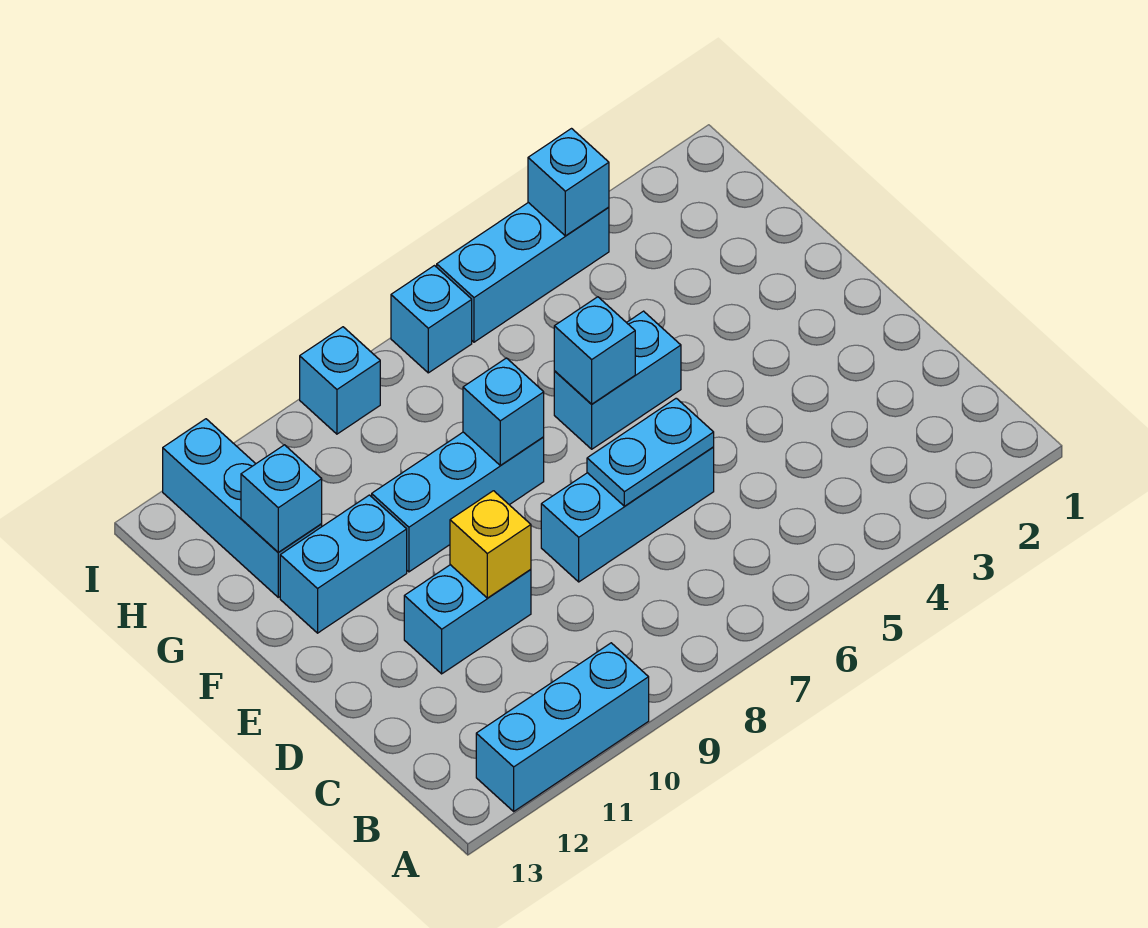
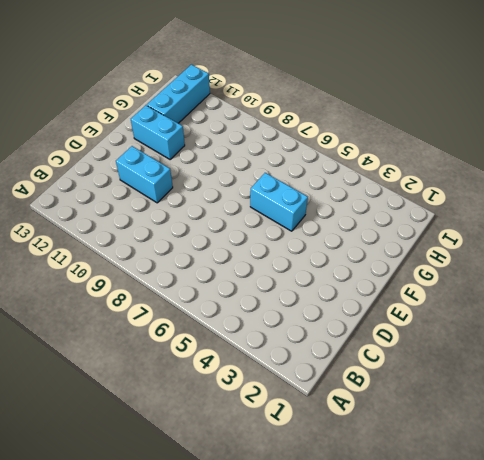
none -> cyan 1x3 brick [476,643,649,811]
none -> cyan 1x3 brick [541,447,714,582]
none -> cyan 1x3 brick [372,432,544,572]

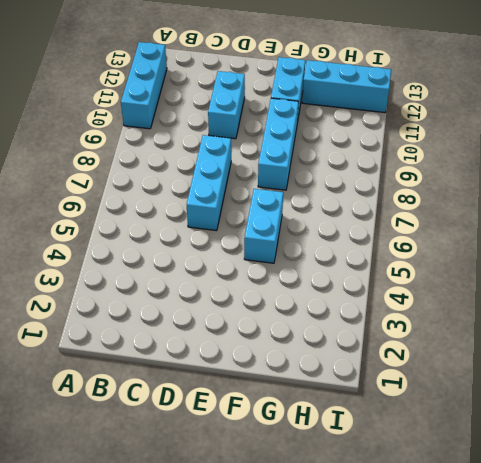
none -> cyan 1x3 brick [437,203,609,342]
none -> cyan 1x1 brick [391,266,472,373]
none -> cyan 1x1 brick [300,327,380,434]

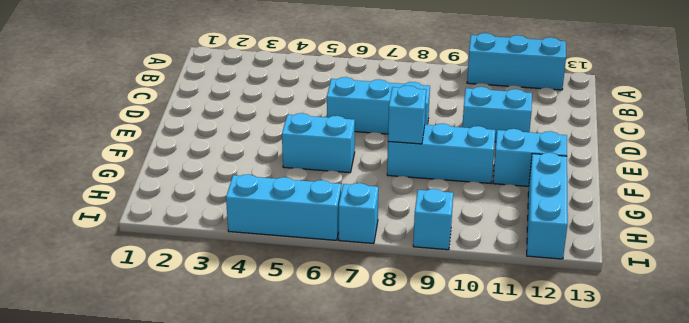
none -> cyan 1x2 plate [587,398,714,506]
none -> yellow 1x1 brick [450,491,531,598]
none -> cyan 1x1 brick [554,297,635,404]

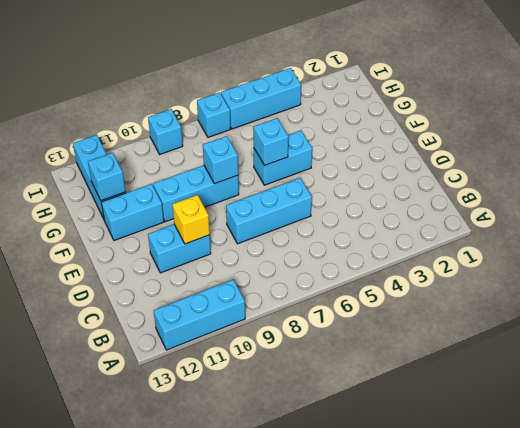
none -> cyan 1x2 plate [587,398,714,506]
none -> cyan 1x1 brick [528,129,609,236]

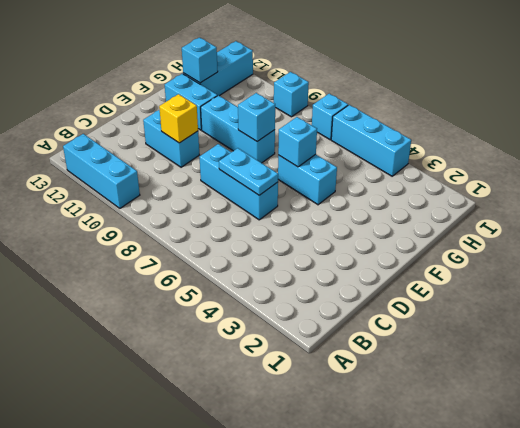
none -> cyan 1x1 brick [528,129,609,236]

